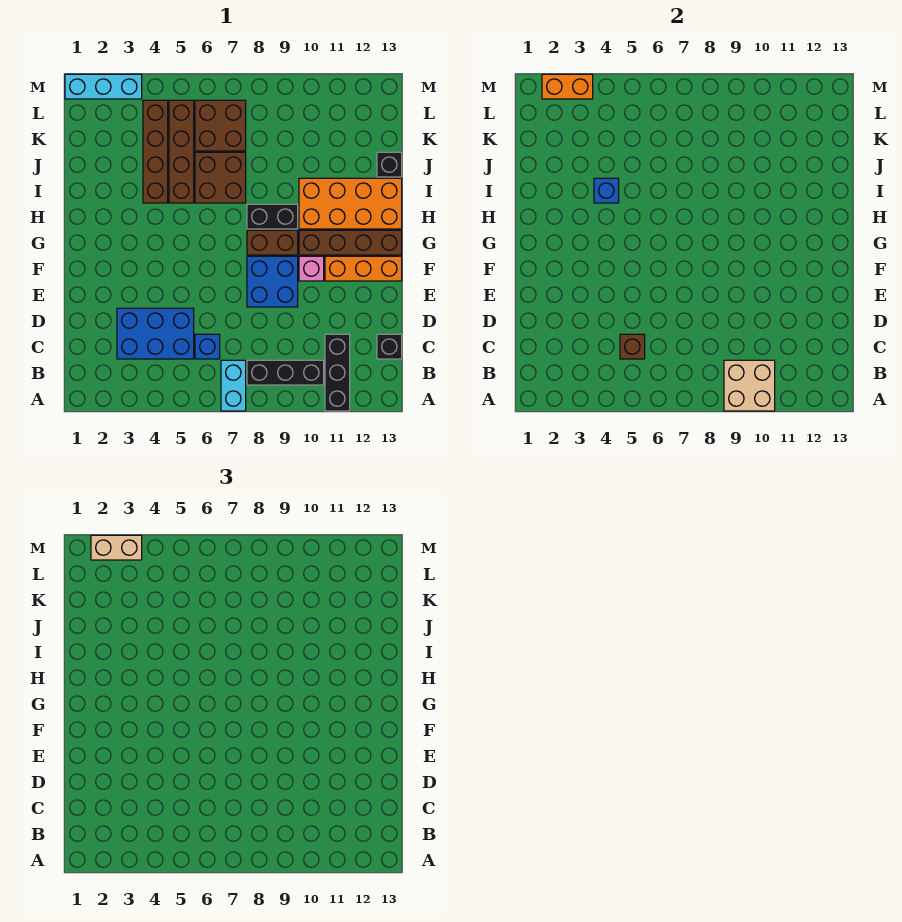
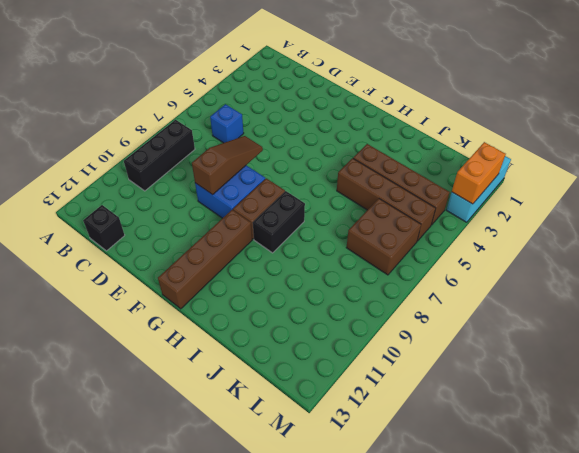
brown 1x3 slope [192,136,263,195] -> none
none -> cyan 1x2 brick [221,360,246,411]
none -> black 1x3 brick [325,334,350,411]
none -> blue 2x3 brick [117,308,194,359]

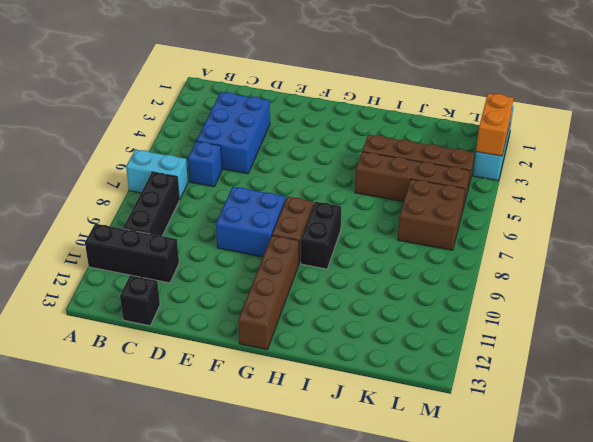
none -> pink 1x1 brick [299,256,324,281]
none -> orange 1x3 brick [325,256,402,281]
none -> orange 2x4 brick [299,178,402,229]

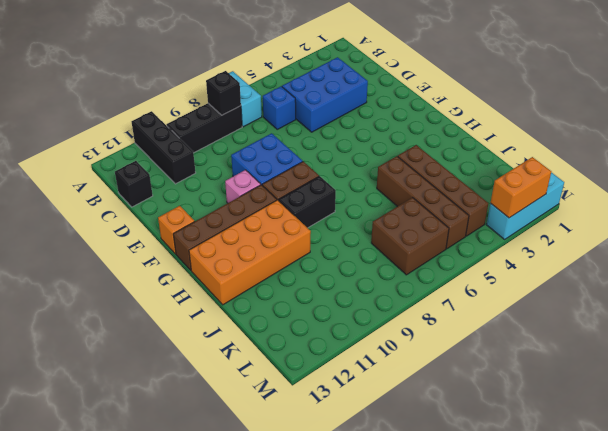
black 1x1 brick [206,71,241,115] -> black 1x1 brick moved to [377,152,402,177]
orange 1x1 brick [158,206,195,254] -> orange 1x3 brick [325,256,402,281]
none -> brown 2x2 brick [195,152,246,203]
none -> tan 2x2 brick [724,360,775,411]
none -> brown 1x1 brick [620,334,645,359]

